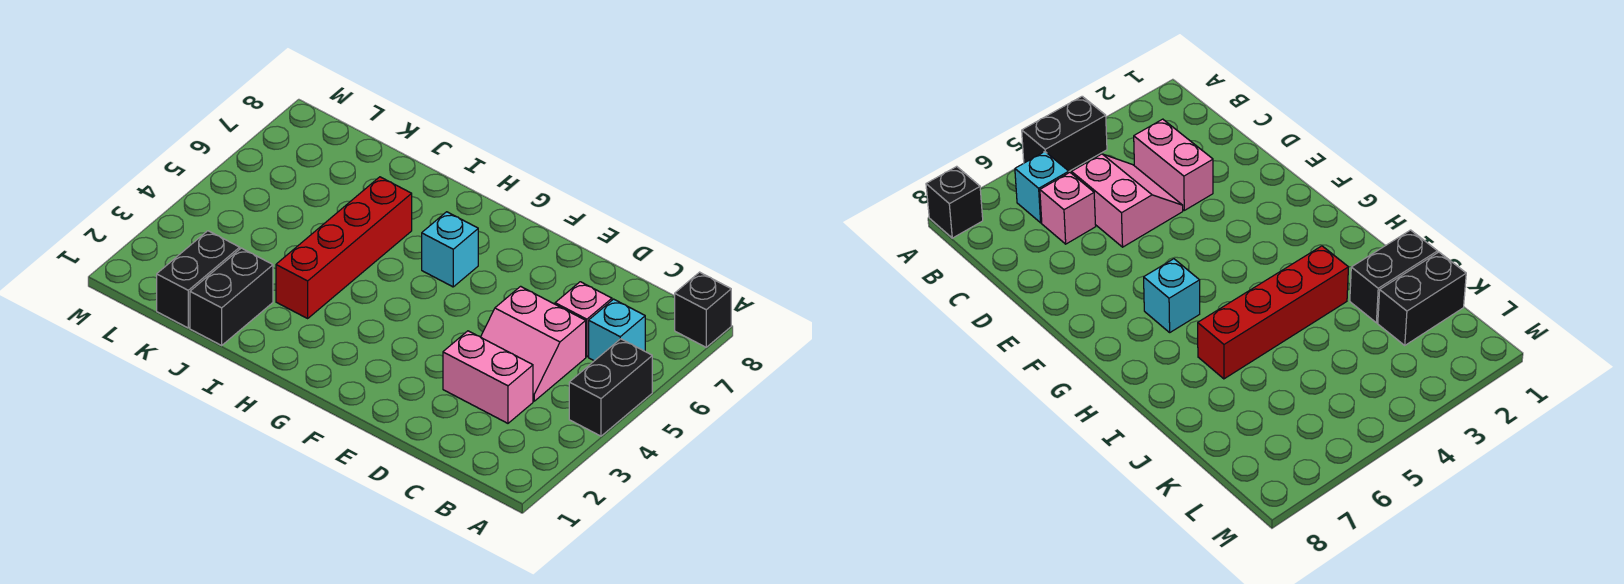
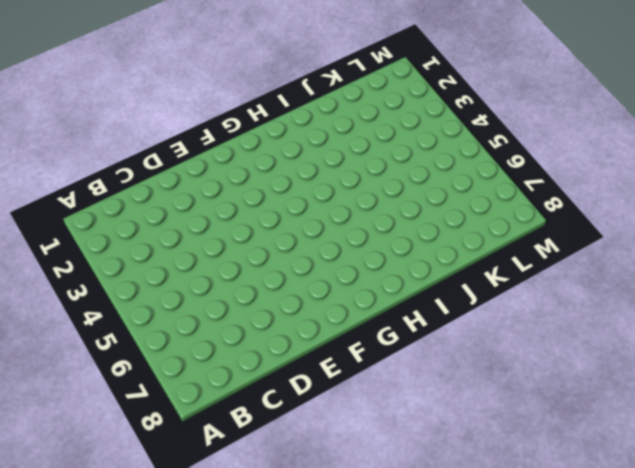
none -> black 1x2 brick [569,339,652,436]
none -> black 1x1 brick [675,272,731,347]

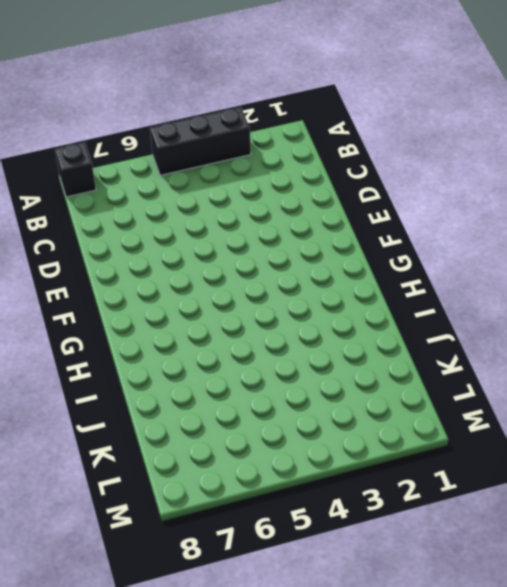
black 1x3 brick [150,107,251,175] -> black 1x2 brick [569,339,652,436]
none -> cyan 1x1 brick [589,299,645,361]
none -> pink 1x2 brick [443,331,533,423]

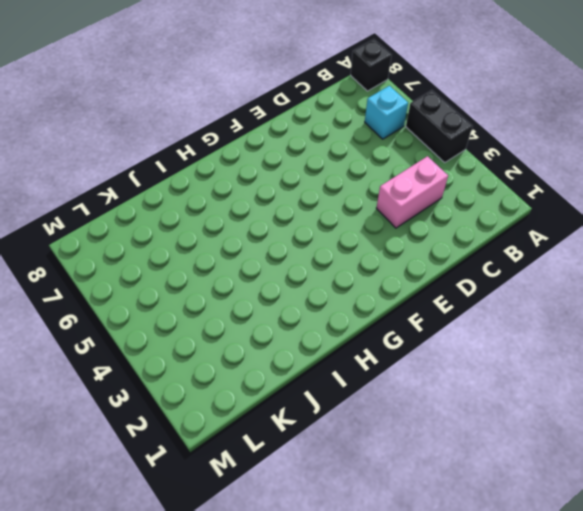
none -> pink 2x2 slope [481,286,586,401]
none -> pink 1x1 brick [555,282,612,357]

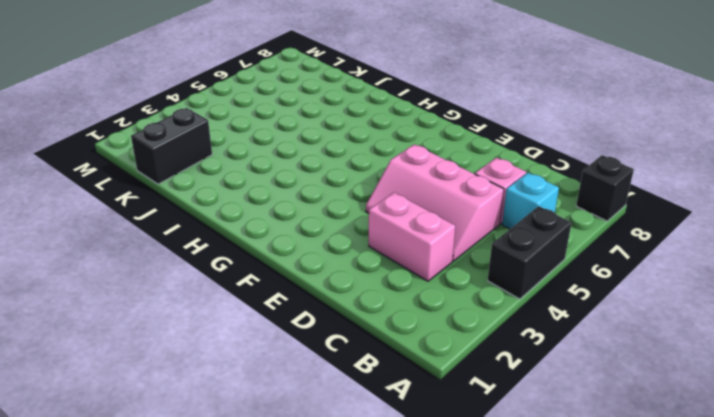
pink 2x3 slope [366,144,504,261] -> pink 2x2 slope [481,286,586,401]
none -> cyan 1x1 brick [422,212,478,287]
none -> red 1x4 brick [276,177,412,318]

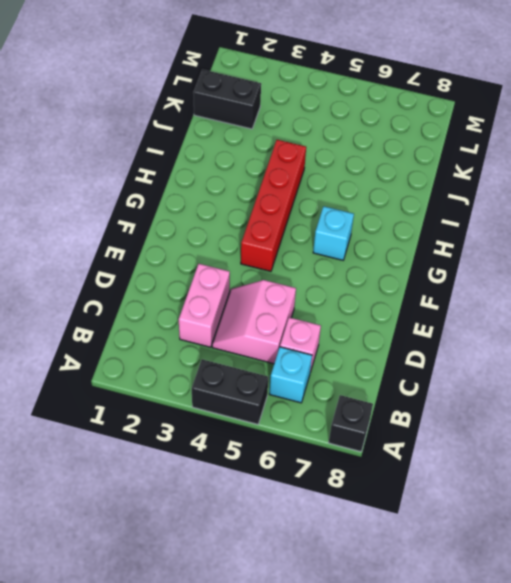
red 1x4 brick [241,140,306,271] -> red 1x4 brick turned to [276,177,412,318]
none -> black 1x2 brick [190,248,273,345]

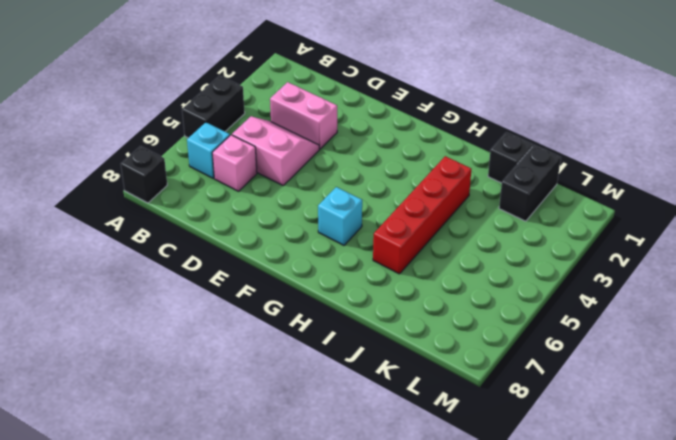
black 1x1 brick [488,132,533,183] -> black 1x2 brick [190,248,273,345]

